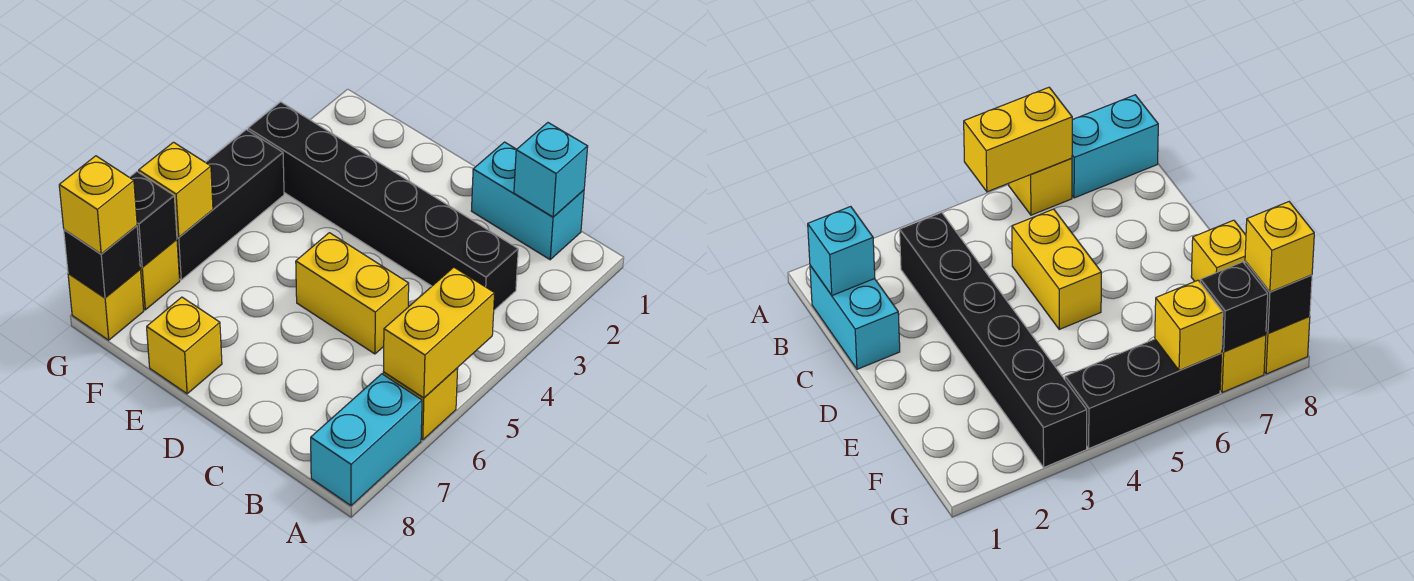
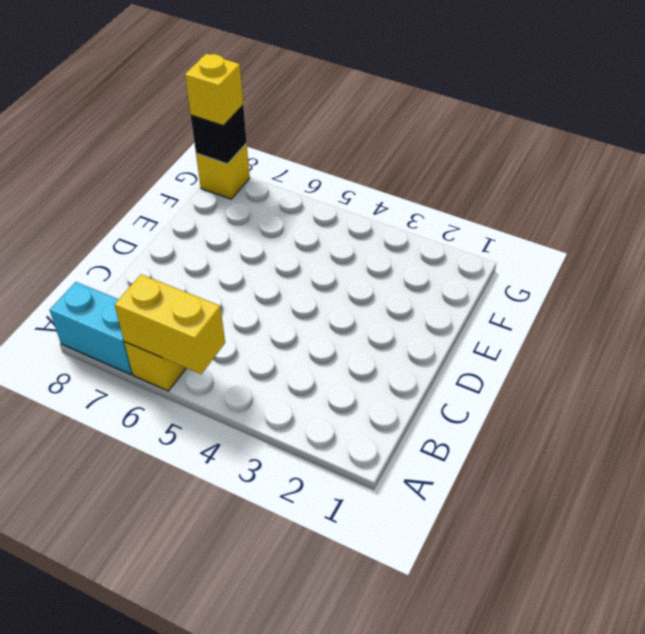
none -> cyan 1x2 brick [471,142,584,260]
none -> black 1x6 brick [248,102,518,310]
none -> yellow 1x2 brick [296,233,409,354]

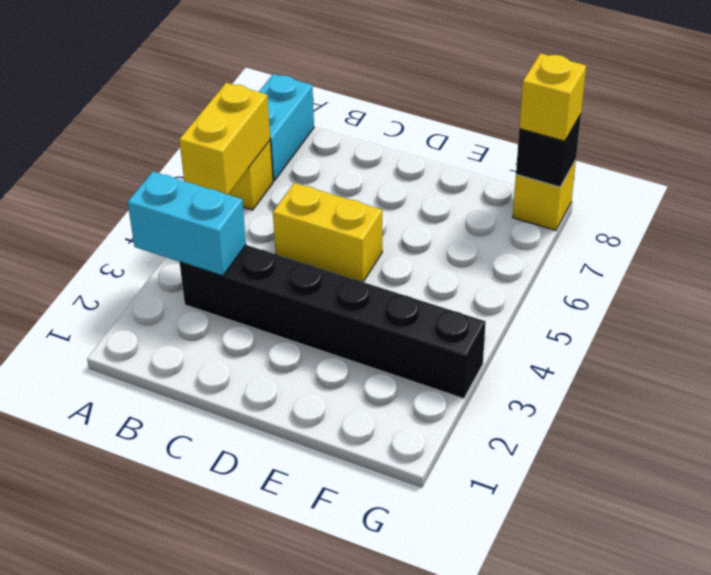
cyan 1x2 brick [128,172,246,276] -> cyan 1x2 brick moved to [471,142,584,260]
none -> yellow 1x1 brick [147,297,222,394]
none -> black 1x3 brick [177,130,284,280]
none -> yellow 1x1 brick [140,239,180,310]

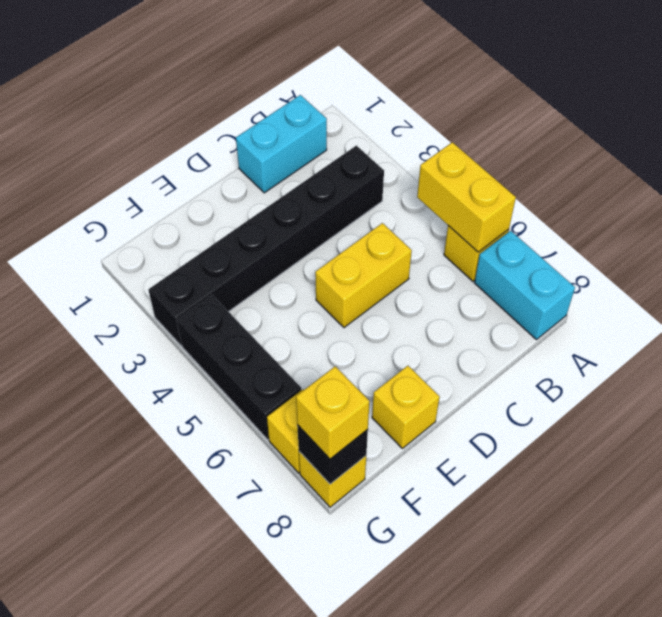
none -> cyan 1x1 brick [514,123,588,217]
none -> yellow 1x1 brick [139,142,213,237]
none -> black 1x1 brick [130,172,177,267]

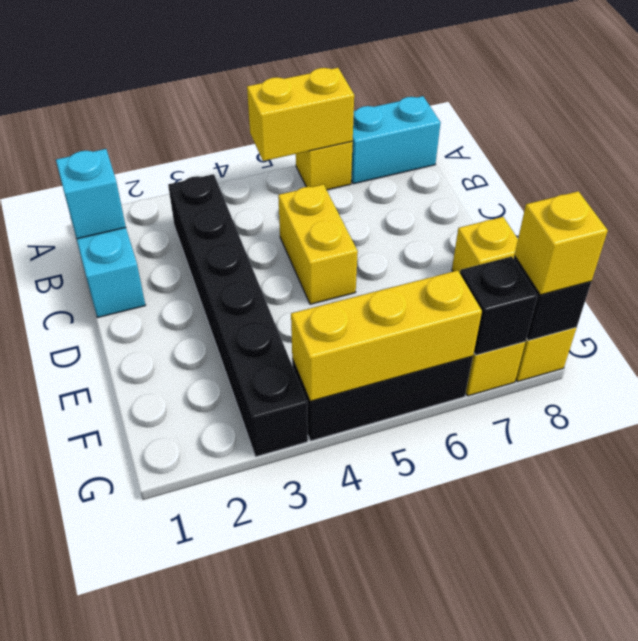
yellow 1x3 brick [291,270,482,401] -> yellow 1x1 brick [139,142,213,237]

